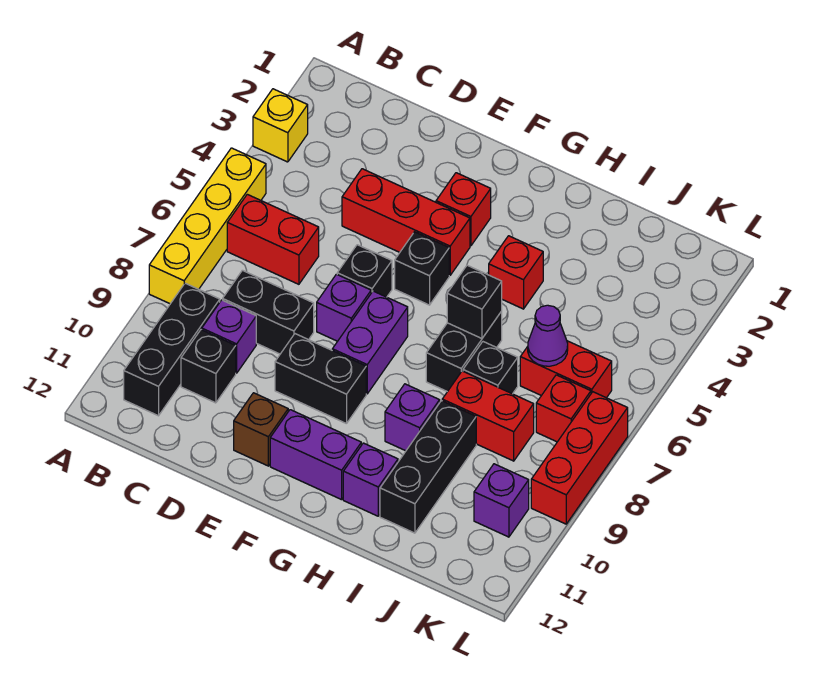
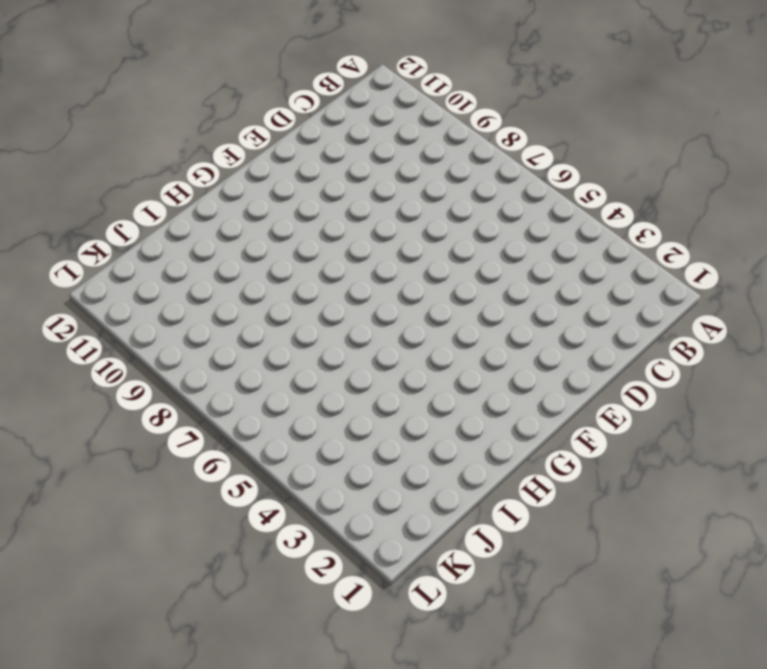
none -> yellow 1x1 brick [253,89,308,162]
none -> yellow 1x4 brick [149,148,266,304]
none -> red 1x2 brick [227,194,319,284]

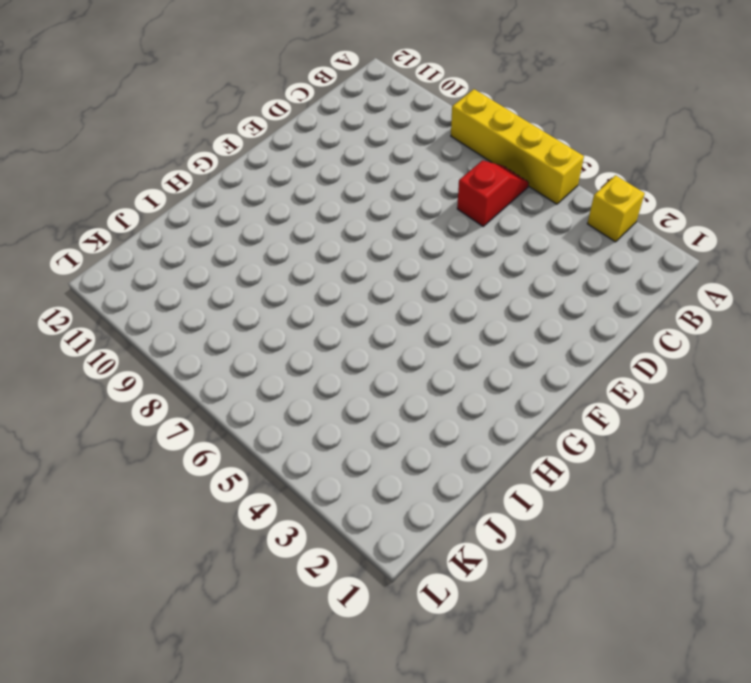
red 1x2 slope [457,160,529,226] -> red 1x2 brick [227,194,319,284]
none -> black 1x3 brick [124,283,220,416]
none -> black 1x2 brick [223,270,314,354]
none -> purple 1x1 brick [202,300,256,373]

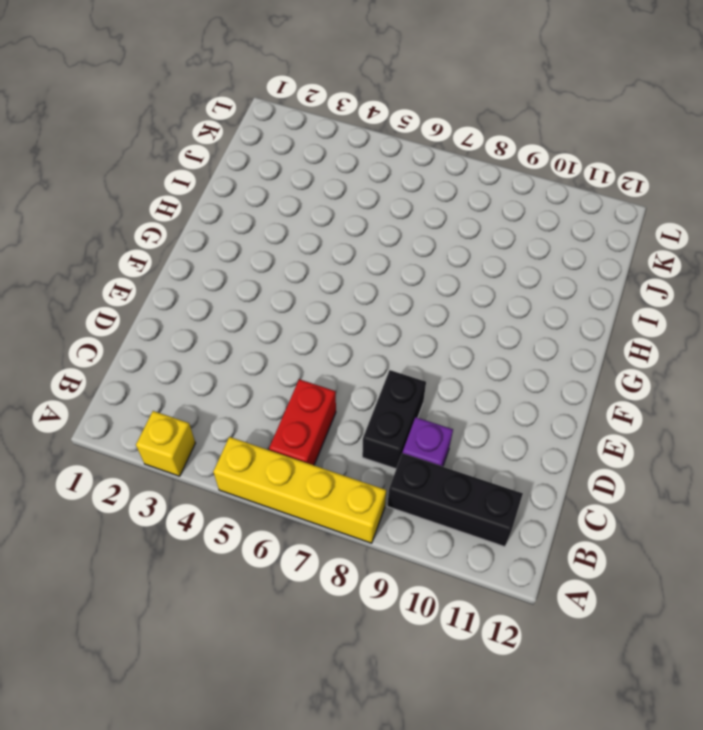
none -> black 1x1 brick [181,330,236,403]
none -> red 1x3 brick [342,169,470,275]
none -> black 1x1 brick [337,245,392,297]

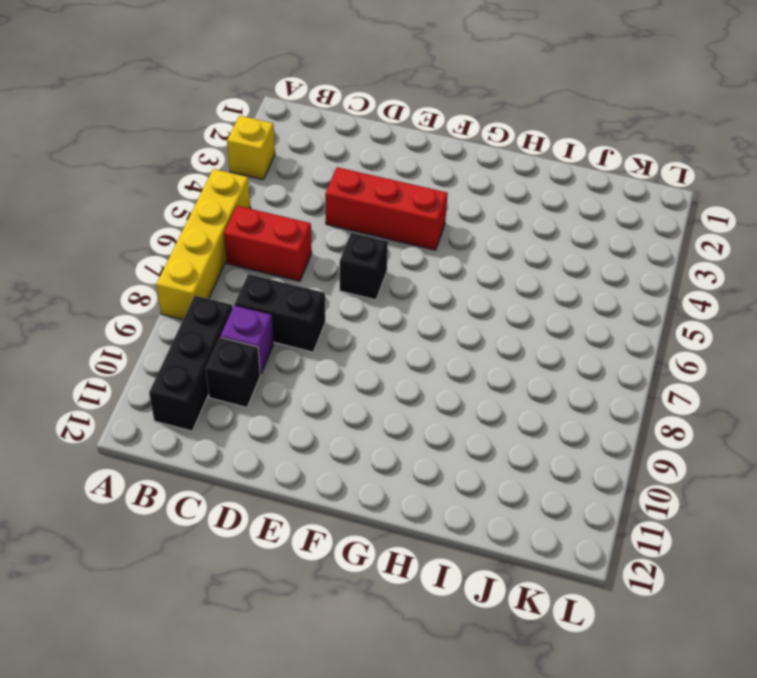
none -> purple 1x1 brick [317,274,371,341]
none -> black 1x2 brick [275,334,366,424]
none -> brown 1x1 brick [234,393,288,466]

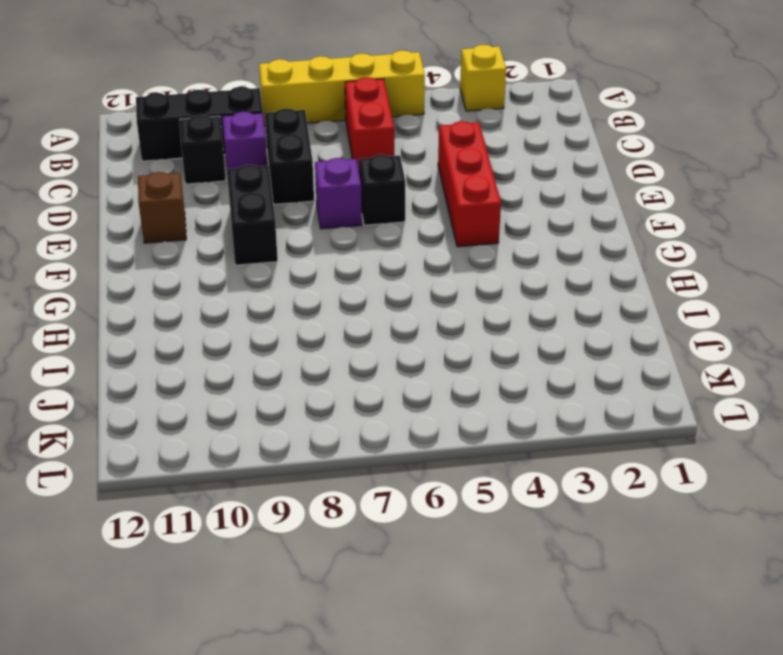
none -> red 1x1 brick [436,173,491,246]
none -> black 1x1 brick [395,232,449,305]
none -> purple 1x2 brick [332,291,408,394]

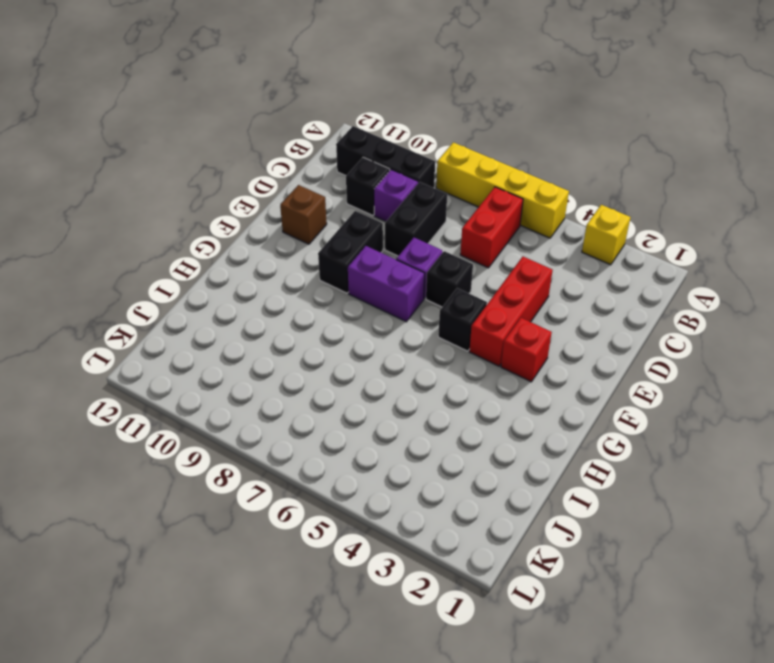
none -> purple 1x2 brick [270,410,361,500]
none -> red 1x1 brick [489,236,543,309]
none -> black 1x2 brick [426,311,502,392]

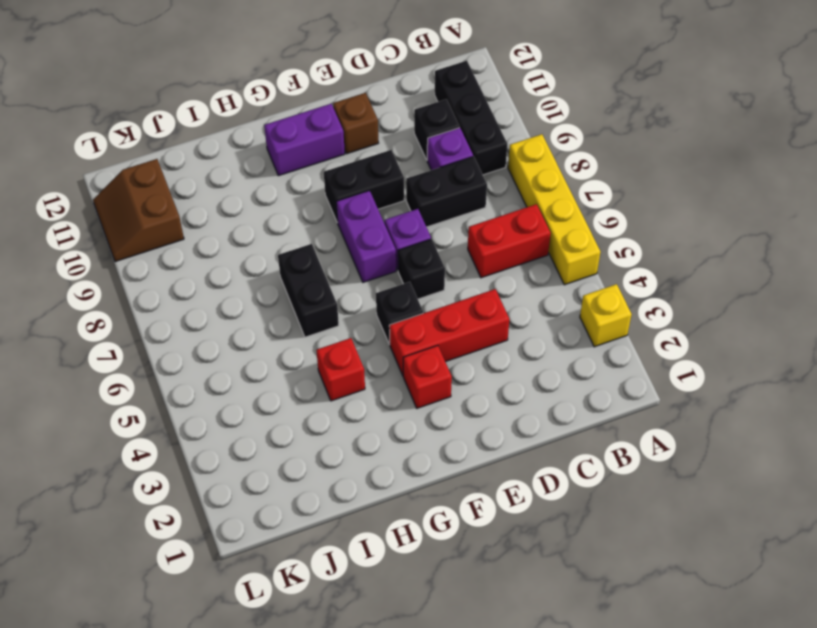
brown 2x2 slope [93,159,184,262] -> purple 1x1 brick [474,464,529,537]
none -> purple 1x1 brick [385,384,440,451]
none -> purple 1x1 brick [343,443,398,516]
none -> black 1x1 brick [463,342,518,394]

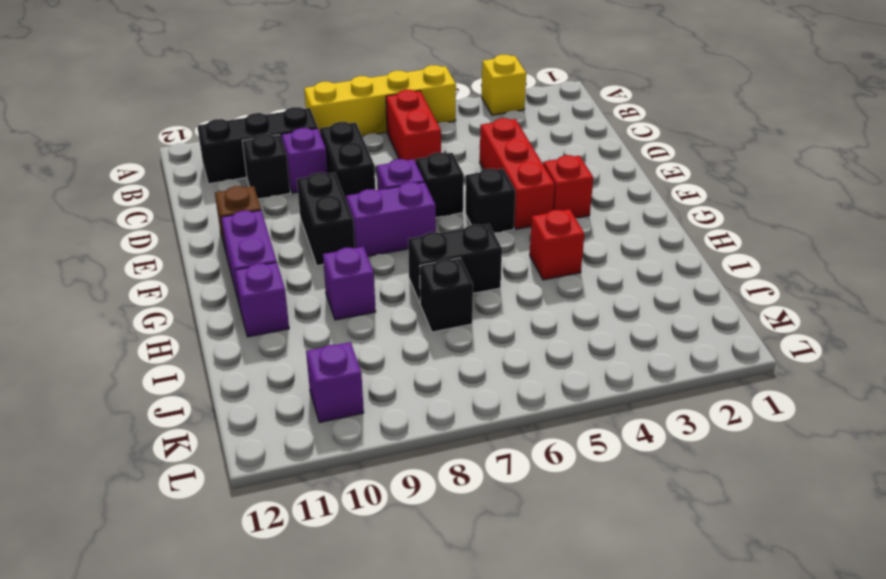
none -> red 1x2 brick [442,371,534,461]
none -> black 1x3 brick [380,401,476,533]
none -> red 1x2 brick [520,341,612,398]

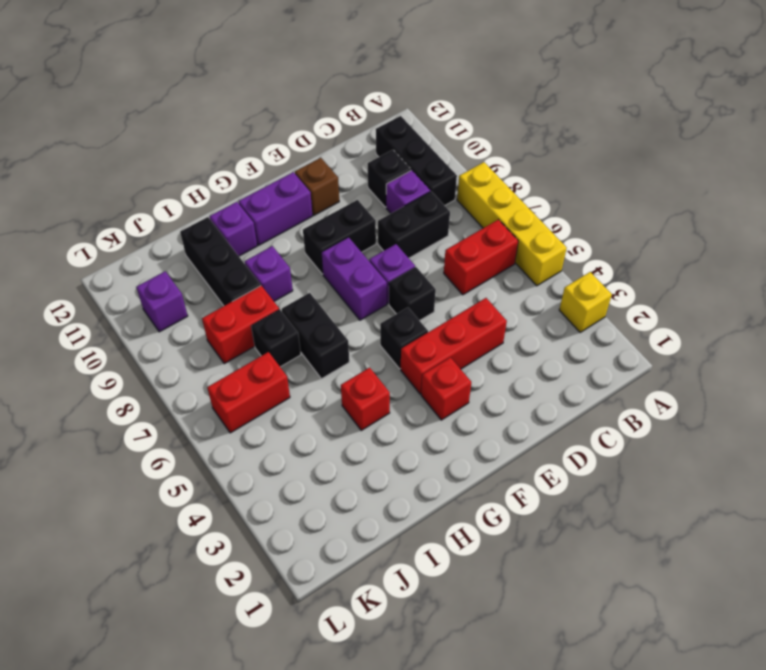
none -> red 1x1 brick [536,375,591,442]
none -> red 1x3 brick [531,392,628,524]
none -> black 1x1 brick [447,265,502,338]

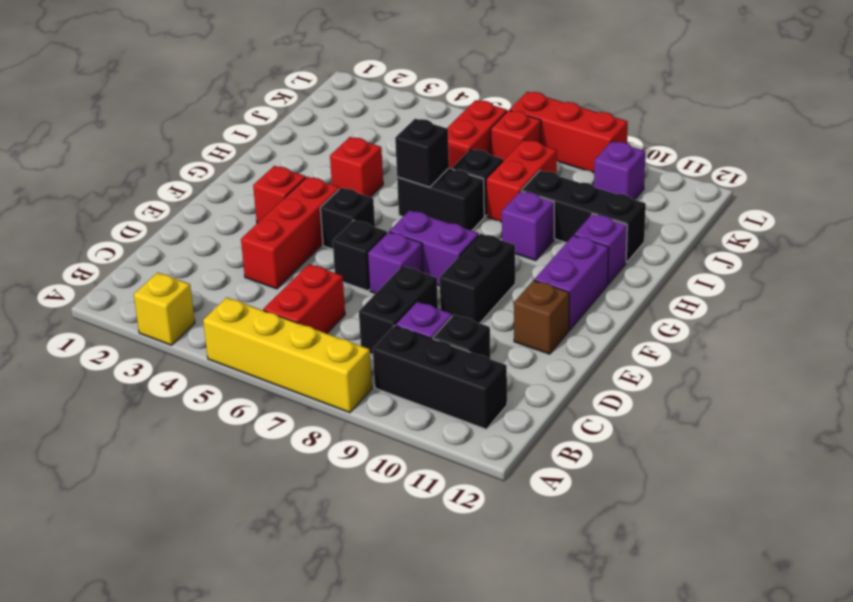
none -> purple 1x1 cone [528,305,568,366]

